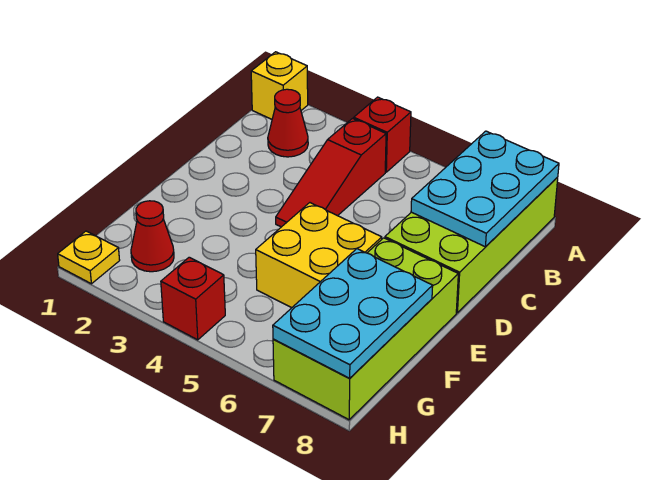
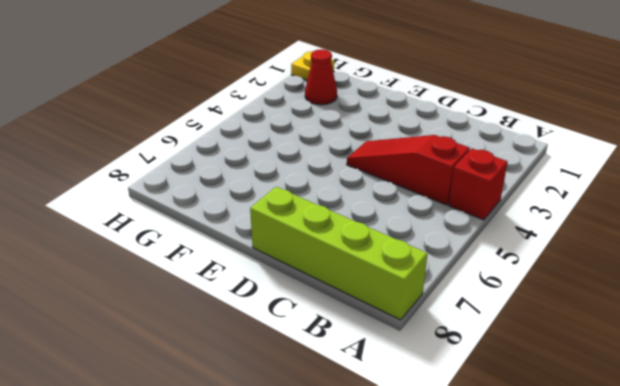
lime 1x4 brick [250,187,428,320] -> lime 2x4 brick [385,177,558,313]
none -> yellow 1x1 brick [251,52,308,119]
none -> red 1x1 cone [268,89,308,157]
none -> yellow 2x2 brick [256,203,382,308]

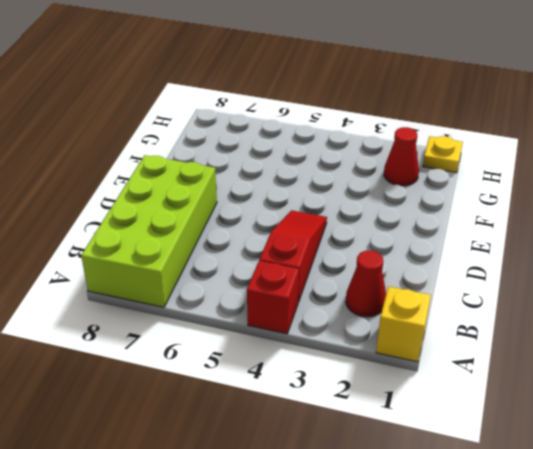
none -> yellow 2x2 brick [256,203,382,308]
none -> lime 2x4 brick [273,238,458,420]
none -> red 1x1 brick [161,257,225,340]

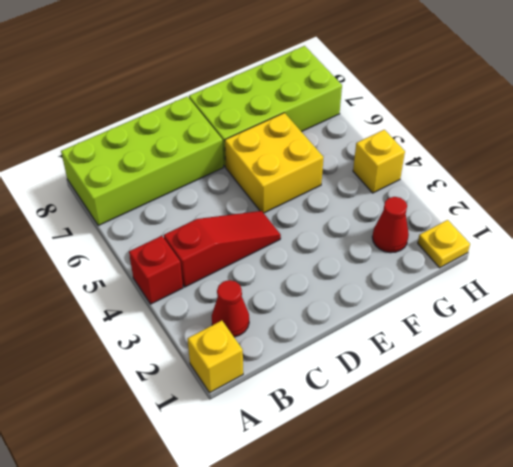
yellow 1x1 brick [353,130,405,193] -> red 1x1 brick [161,257,225,340]
none -> cyan 2x3 plate [411,131,559,247]
none -> cyan 2x3 plate [273,249,433,378]

